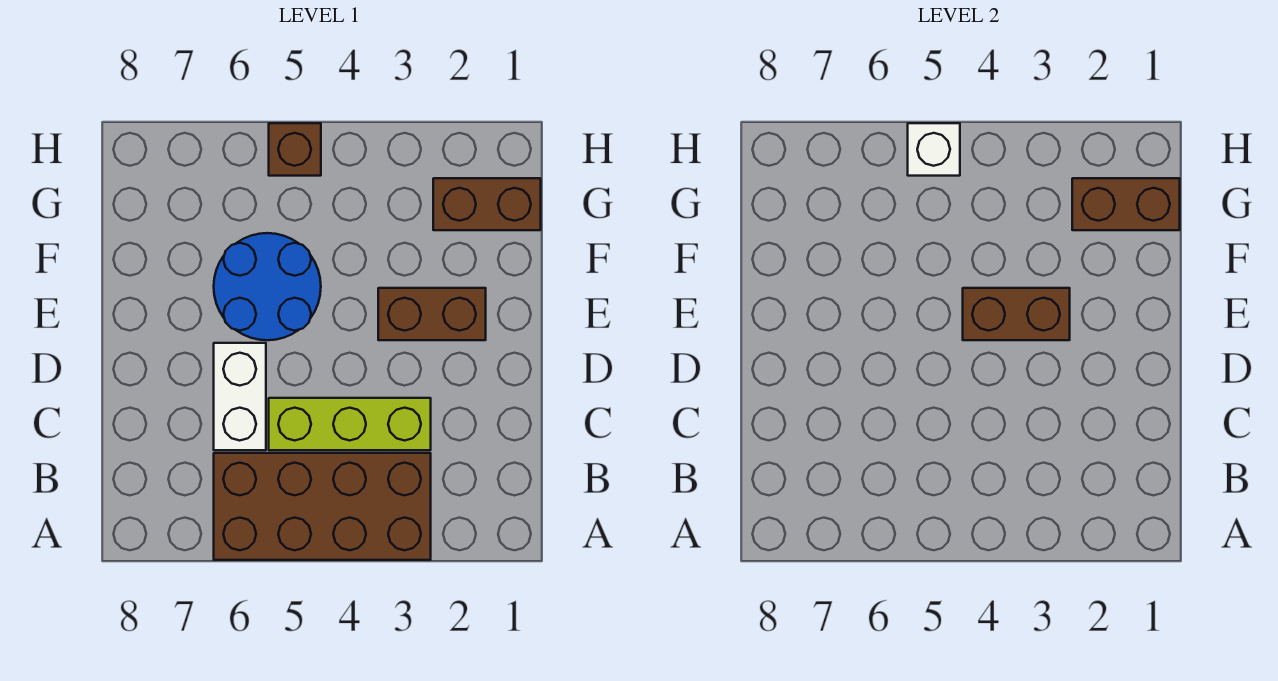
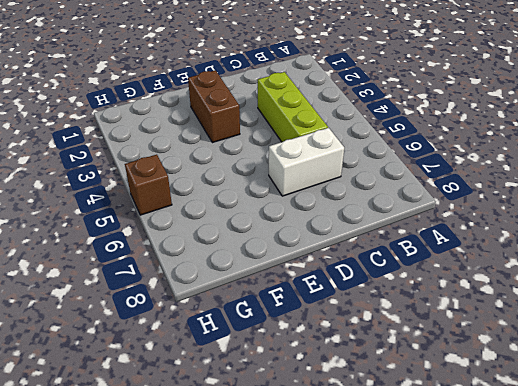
none -> brown 2x4 brick [214,453,431,560]
none -> blue 2x2 round brick [214,233,321,340]

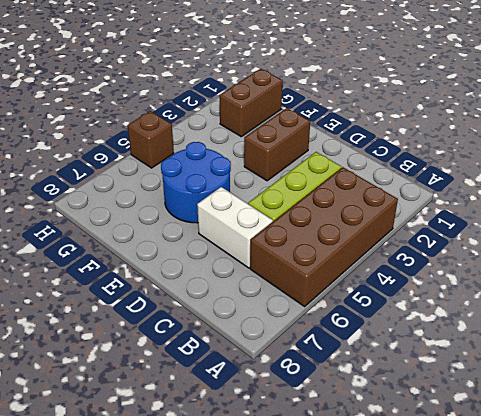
none -> brown 1x2 brick [963,288,1070,340]
none -> brown 1x2 brick [1072,178,1180,230]

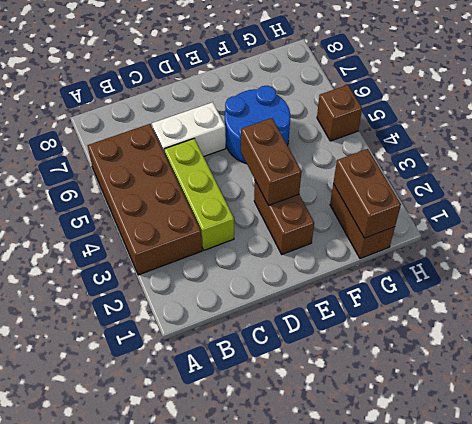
none -> white 1x1 brick [908,123,960,176]

